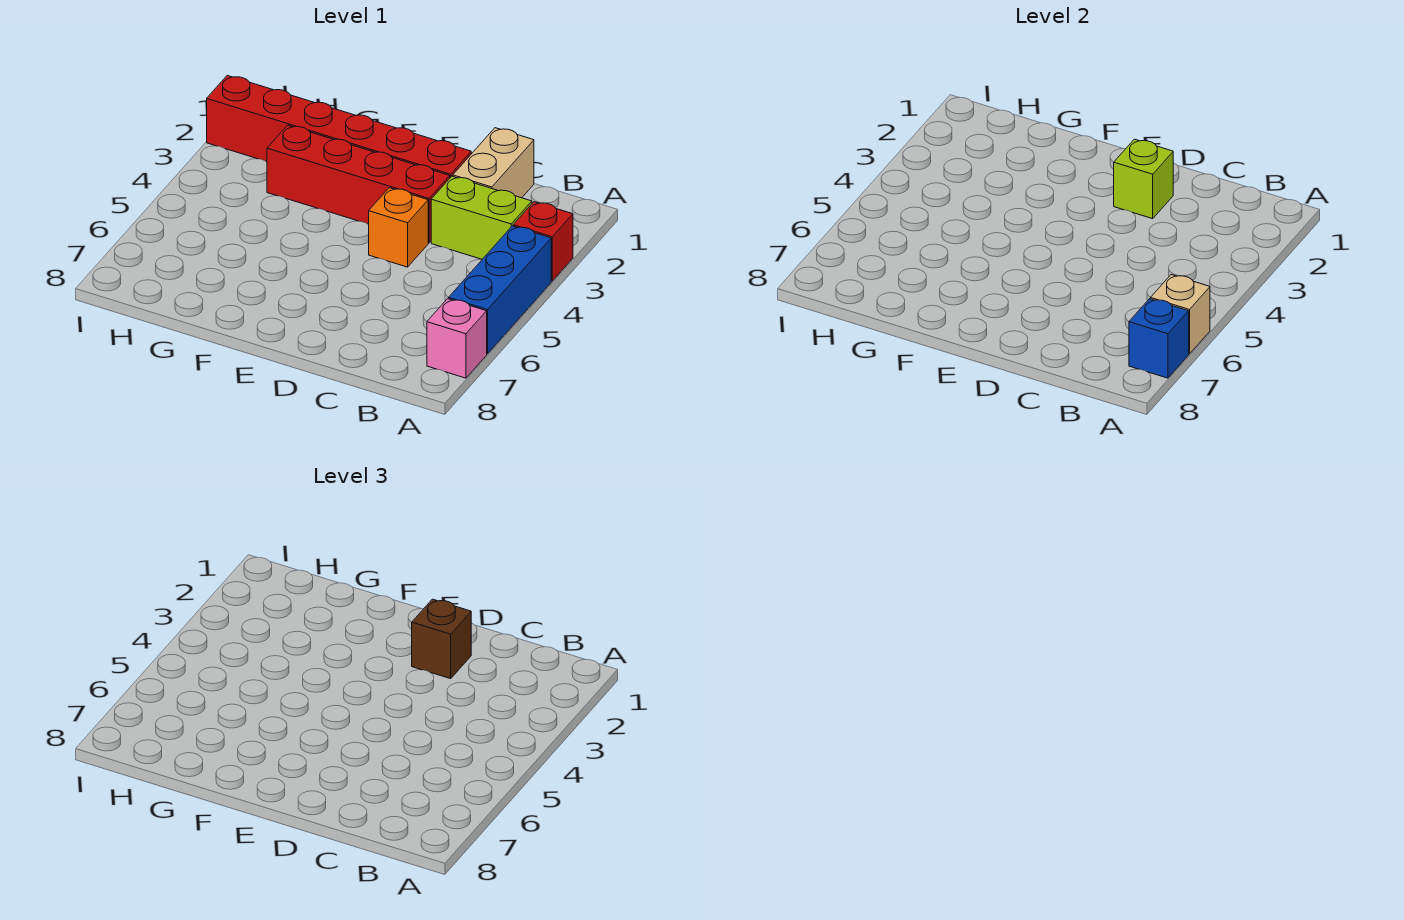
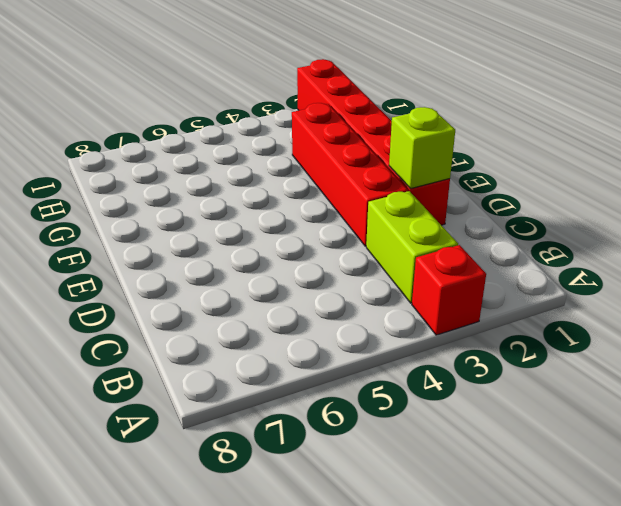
none -> blue 1x3 brick [449,226,551,354]
none -> pink 1x1 brick [427,299,487,378]
none -> tan 1x2 brick [453,128,534,198]

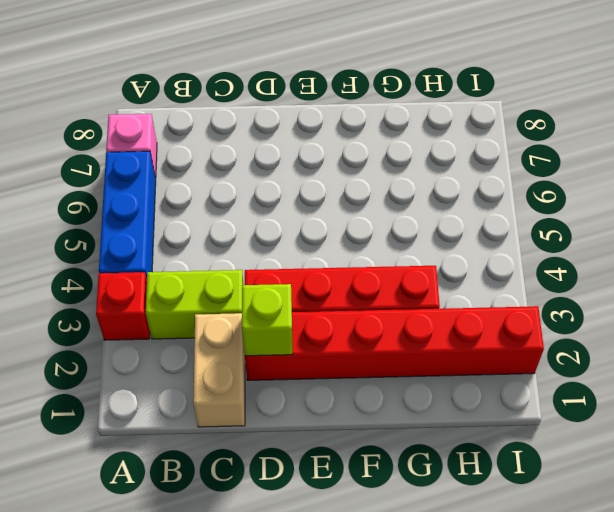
none -> orange 1x1 brick [368,188,428,267]
none -> tan 1x1 brick [1151,275,1210,354]
none -> blue 1x1 brick [1129,299,1189,378]

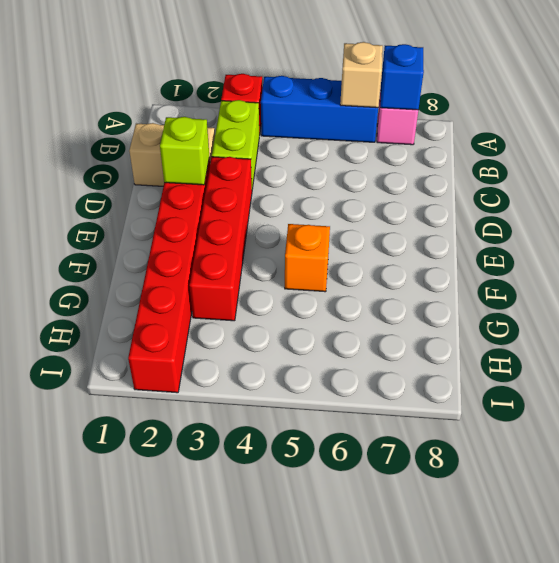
orange 1x1 brick [285,224,330,292] -> orange 1x1 brick moved to [368,188,428,267]
none -> brown 1x1 brick [412,599,471,679]

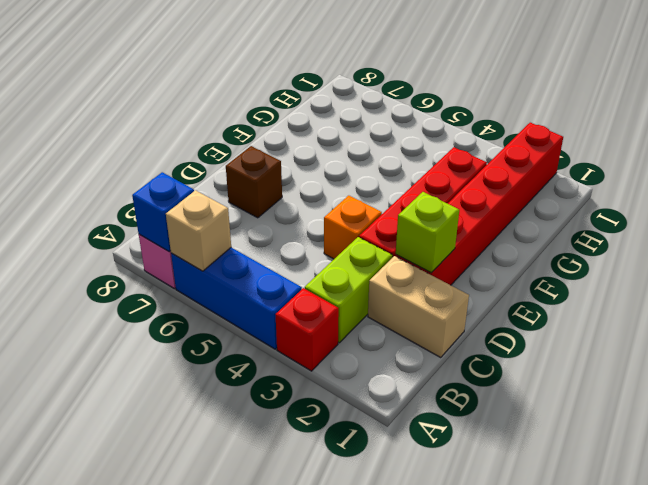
brown 1x1 brick [226,146,282,218] -> brown 1x1 brick moved to [412,599,471,679]

